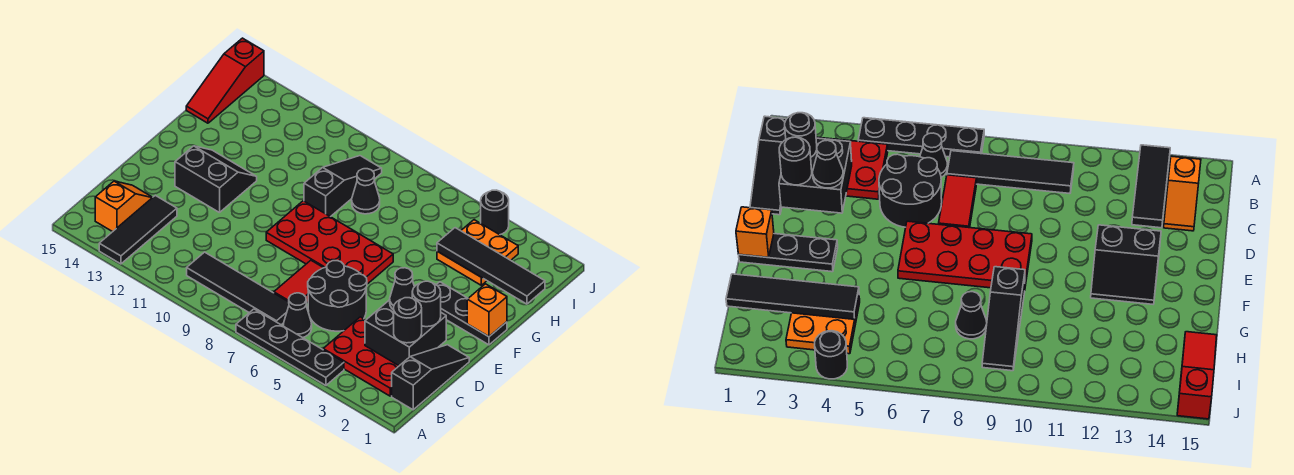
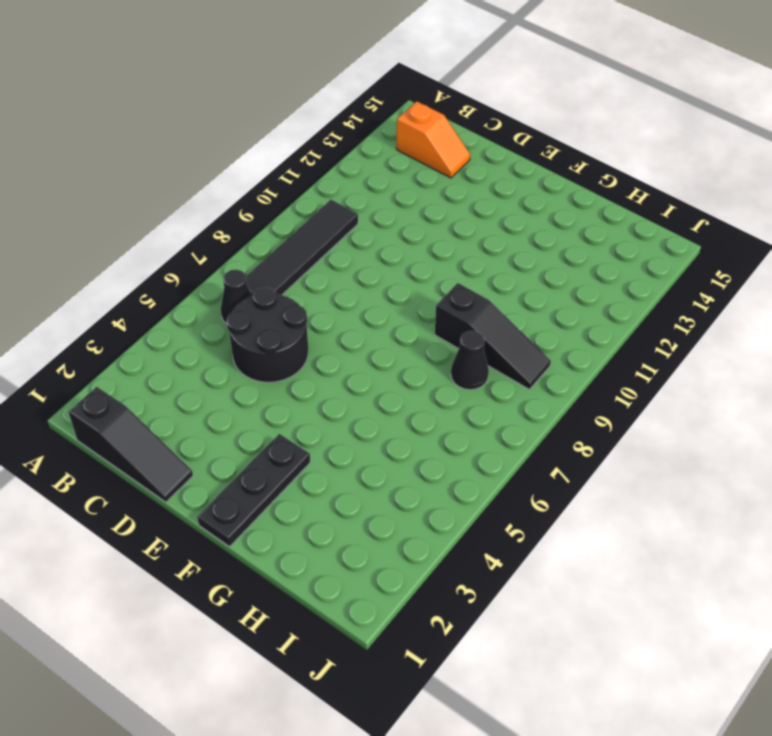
none -> black 1x4 plate [236,309,344,385]
none -> black 1x3 tile [99,195,177,264]
none -> red 2x3 plate [323,317,399,396]

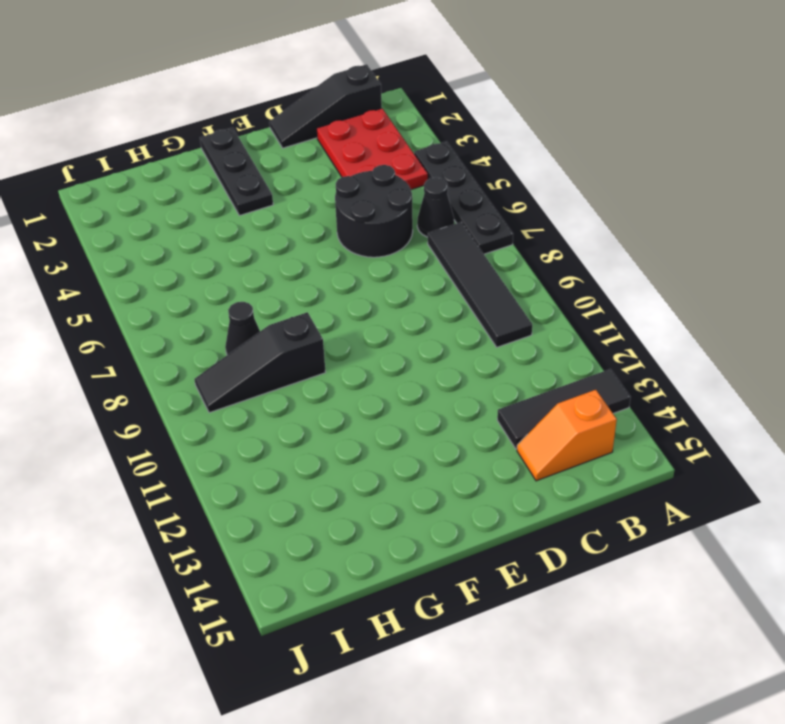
none -> red 1x2 tile [274,260,323,303]
none -> red 2x4 plate [266,201,393,284]
none -> black 2x2 slope [175,146,257,213]

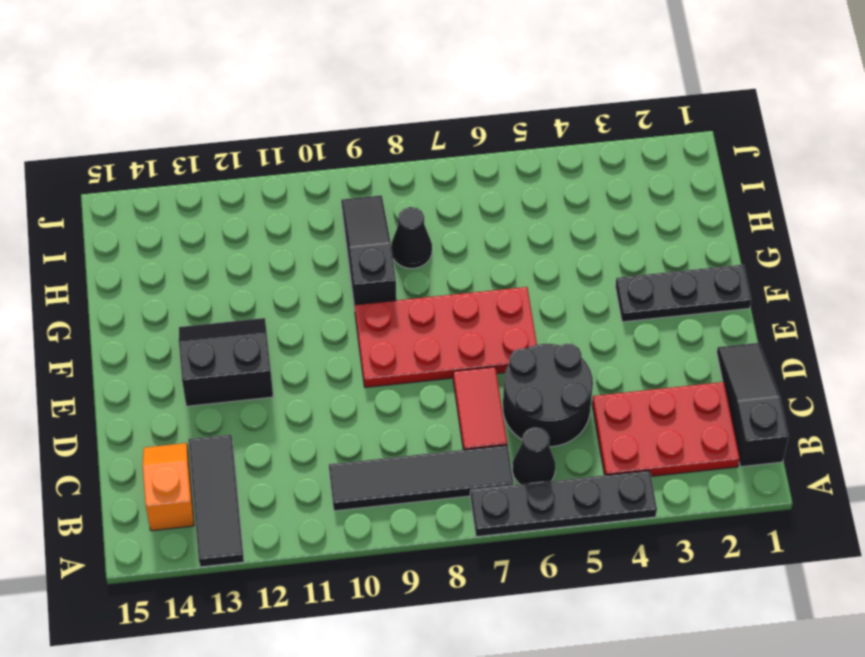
none -> orange 2x2 plate [437,220,518,285]
none -> red 1x3 slope [186,38,264,123]
none -> black 1x1 round brick [481,190,509,235]

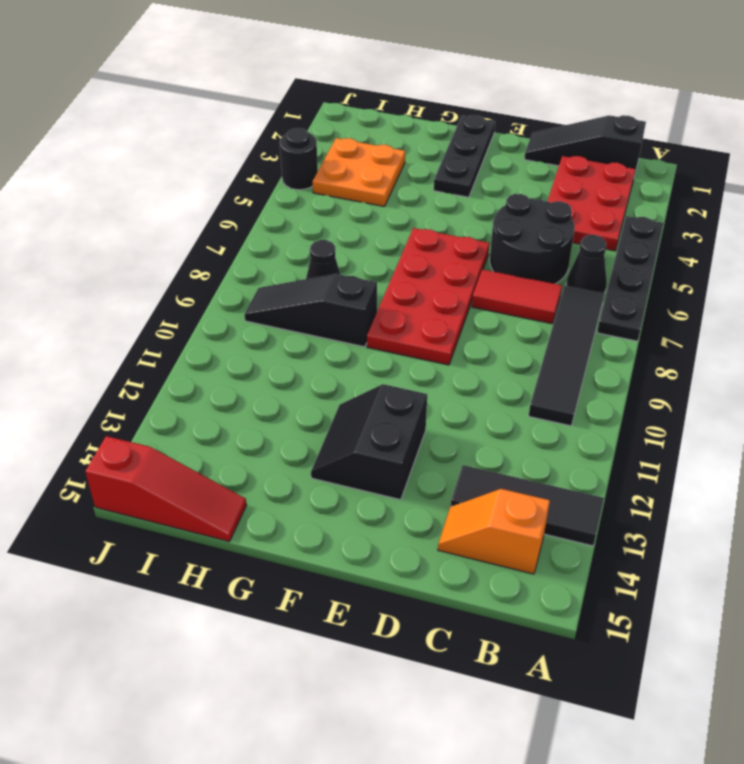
none -> black 2x2 brick [365,300,446,366]
none -> orange 1x1 brick [467,284,507,337]
none -> black 1x4 tile [437,228,545,304]

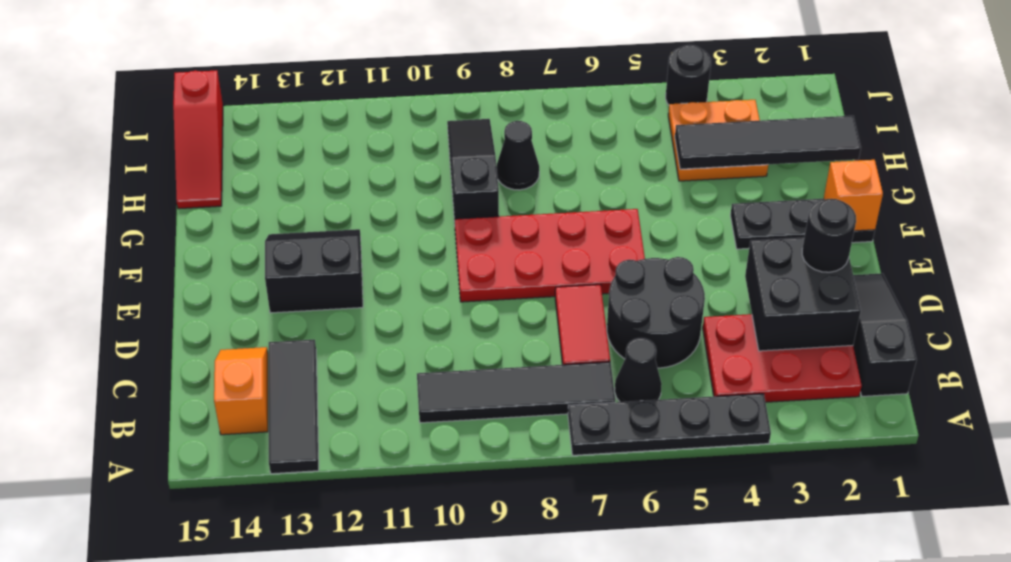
none -> black 1x1 round brick [394,298,422,343]
none -> black 1x1 cone [390,268,414,310]

